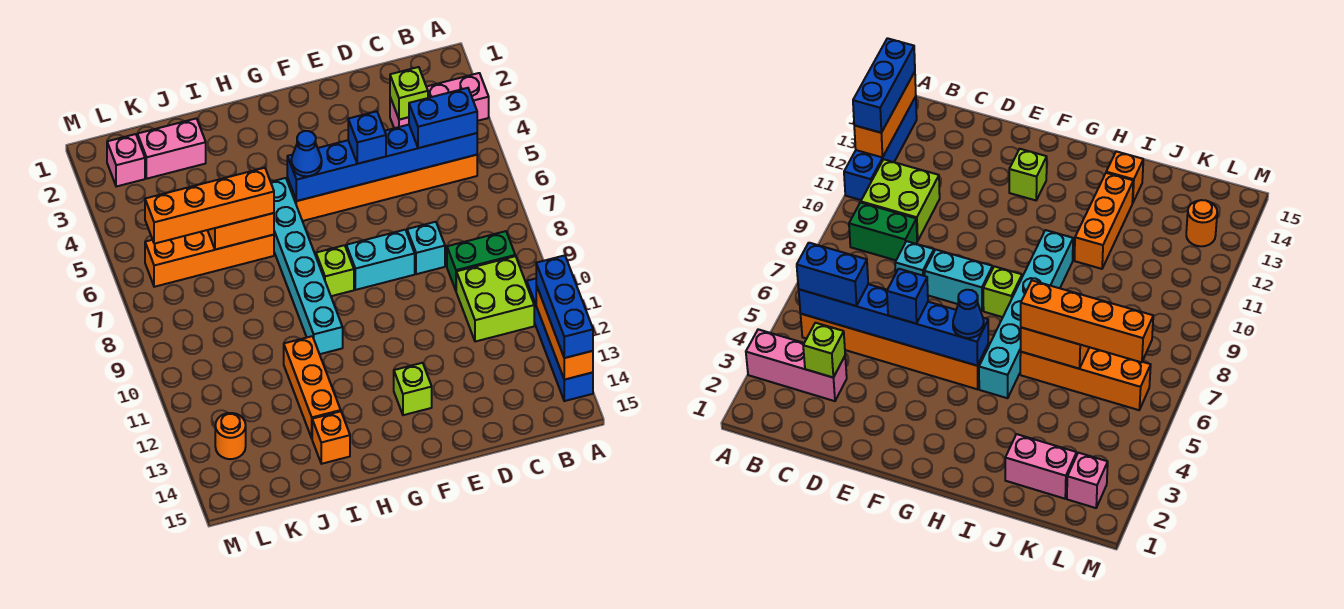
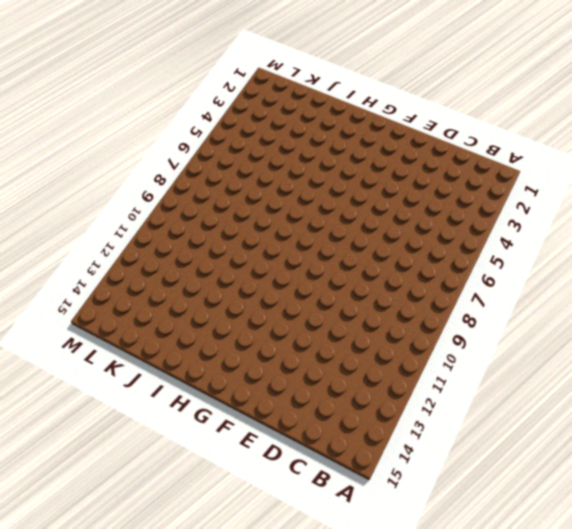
none -> pink 1x3 brick [390,73,489,128]
none -> blue 1x4 brick [527,279,593,401]
none -> orange 1x6 brick [287,155,477,221]

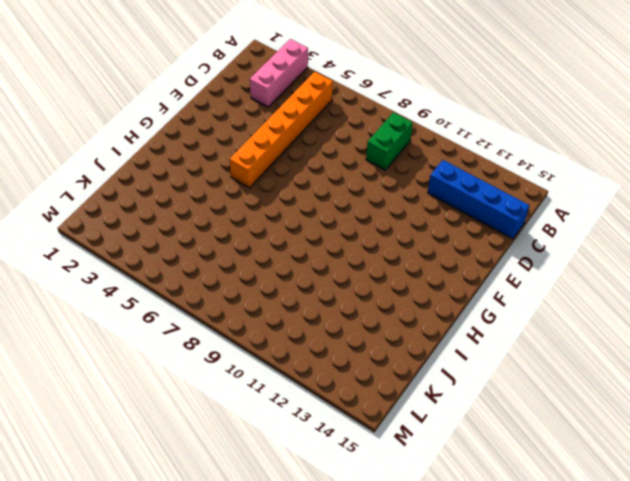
blue 1x4 brick [428,160,529,239] -> blue 1x4 brick moved to [527,279,593,401]
none -> lime 2x2 brick [456,256,534,342]
none -> cyan 1x1 brick [407,222,445,274]
none -> cyan 1x2 brick [346,230,415,290]

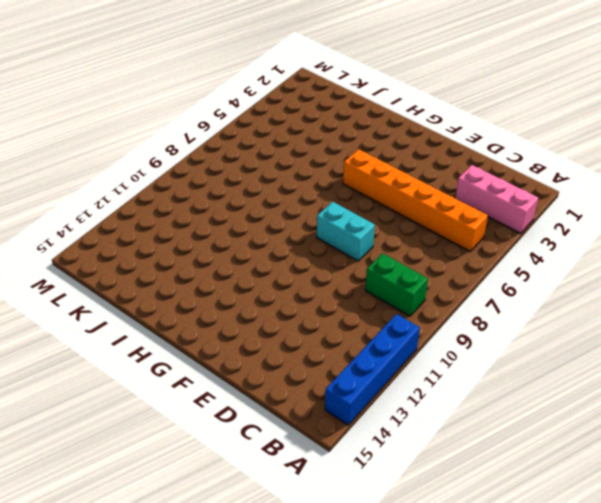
none -> lime 2x2 brick [456,256,534,342]
none -> cyan 1x1 brick [407,222,445,274]
none -> lime 1x1 brick [394,363,432,415]

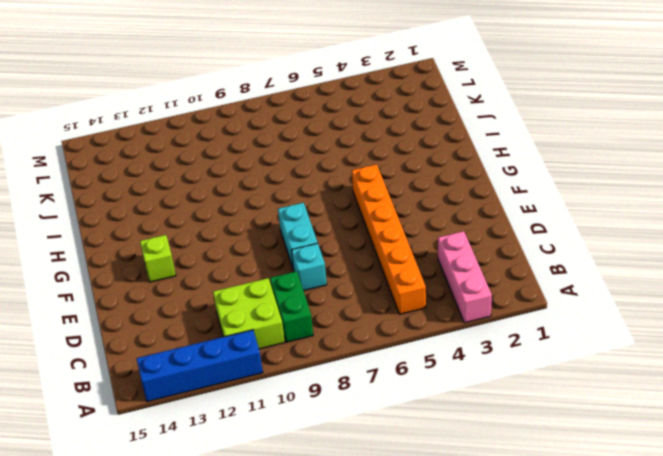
none -> lime 1x1 brick [316,245,354,296]
none -> cyan 1x6 brick [271,178,343,354]
none -> orange 1x4 brick [145,230,274,287]

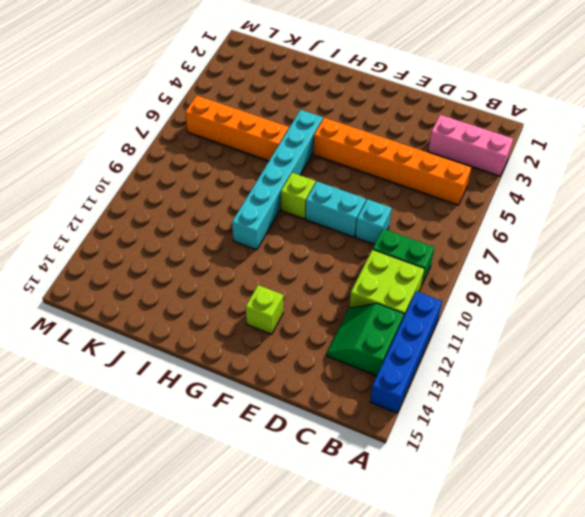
green 2x2 slope [326,303,404,376] -> none
none -> orange 1x3 brick [284,336,341,438]
none -> orange 1x1 brick [312,411,350,464]
none -> pink 1x2 brick [137,118,206,179]

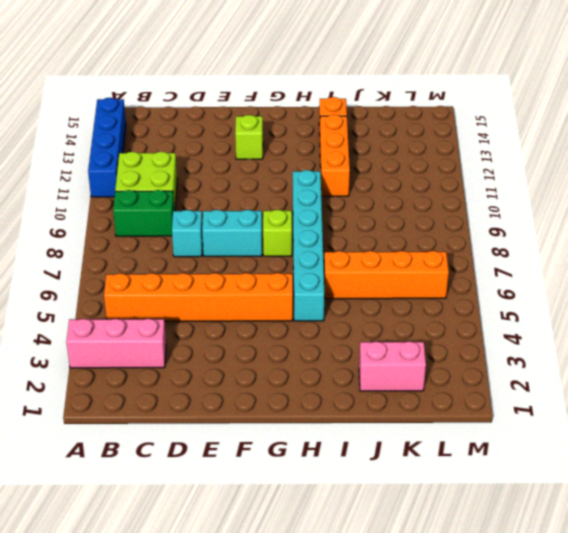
none -> pink 1x1 brick [107,134,145,187]
none -> orange 1x1 round brick [215,413,246,459]
none -> orange 1x3 brick [536,285,593,380]

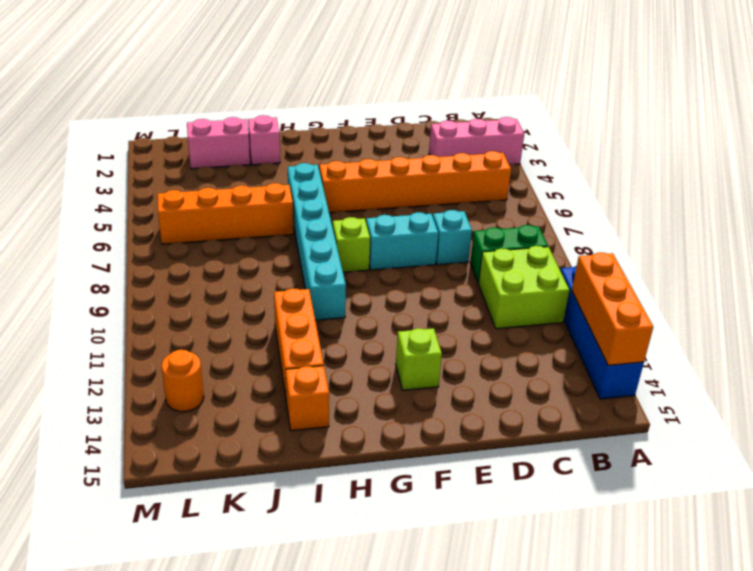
pink 1x1 brick [248,115,280,165] -> pink 1x1 brick moved to [107,134,145,187]
none -> blue 1x6 brick [287,125,477,201]
none -> lime 1x1 brick [390,67,428,120]
none -> orange 1x2 brick [208,213,274,250]

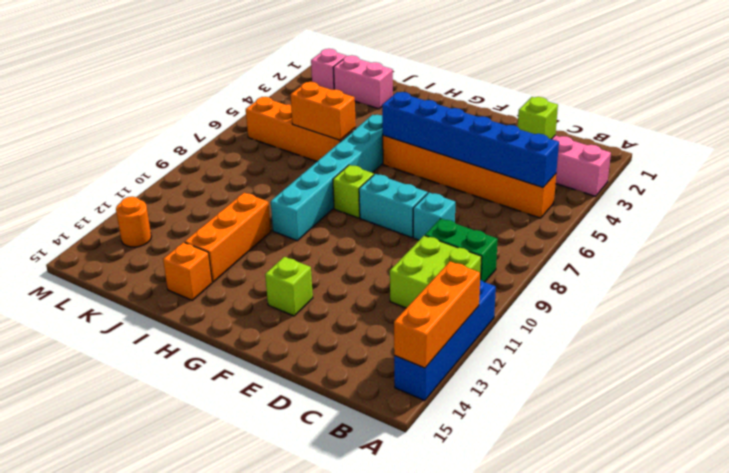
none -> blue 1x3 brick [536,255,593,358]
none -> blue 1x2 brick [409,88,477,148]
none -> blue 1x1 brick [348,111,386,164]

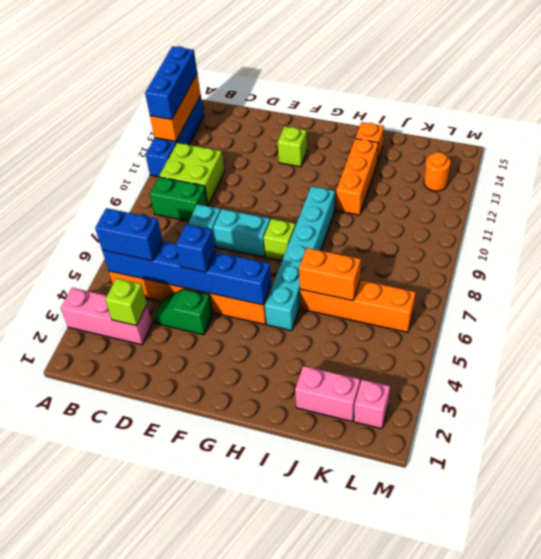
green 1x2 slope [153,289,213,335] -> none
none -> blue 1x1 cone [291,131,322,176]
none -> orange 1x4 brick [145,168,274,244]

